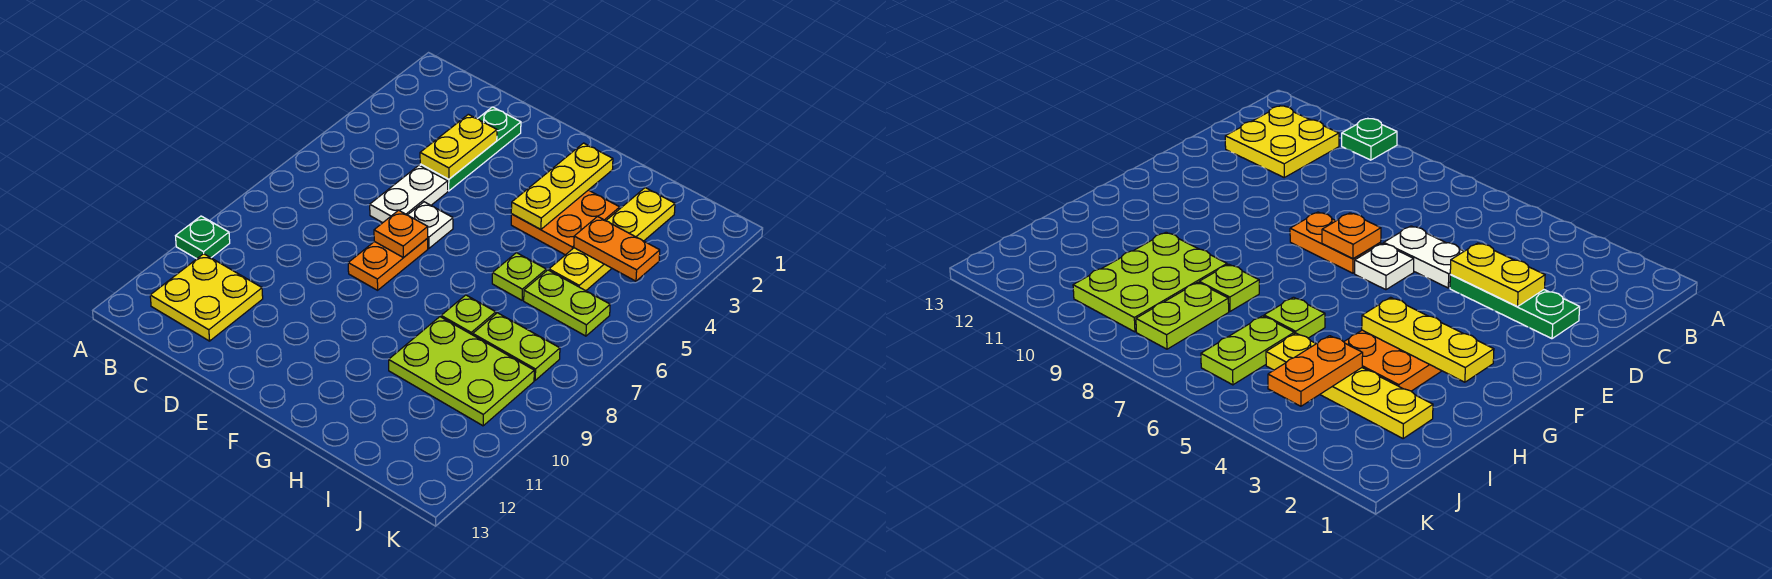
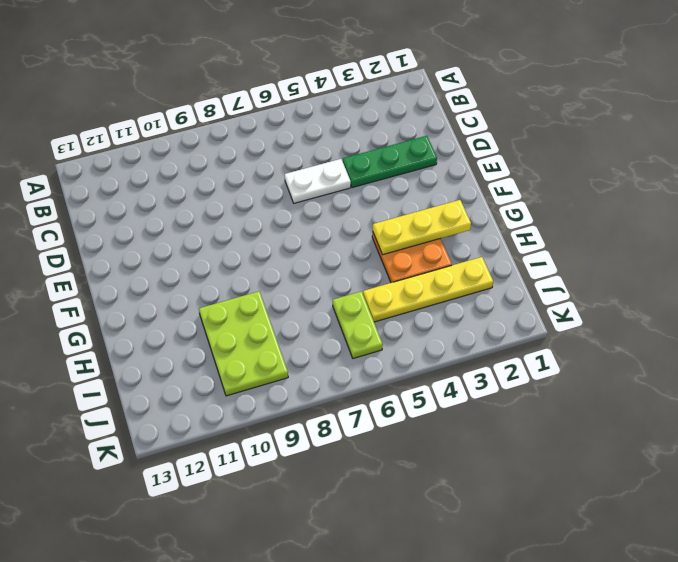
none -> green 1x1 plate [176,216,230,259]
none -> yellow 2x2 plate [150,254,263,341]
none -> white 1x1 plate [408,202,453,248]

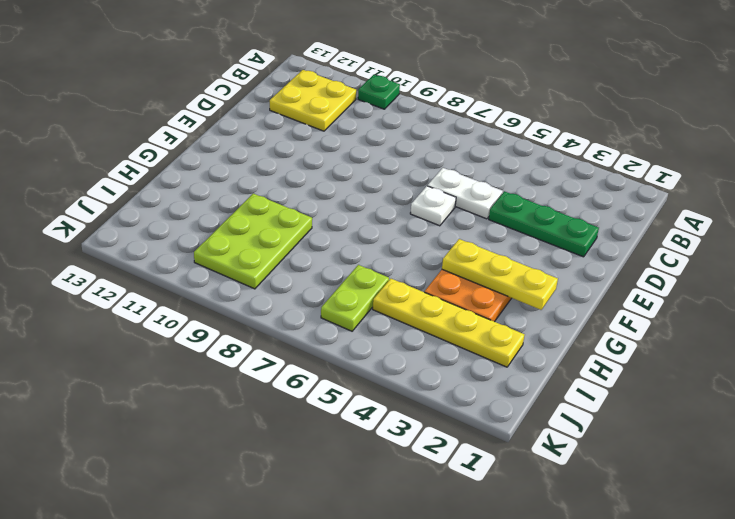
none -> orange 1x2 plate [348,238,428,290]
none -> lime 1x1 plate [492,253,546,300]
none -> lime 1x1 plate [441,295,496,335]

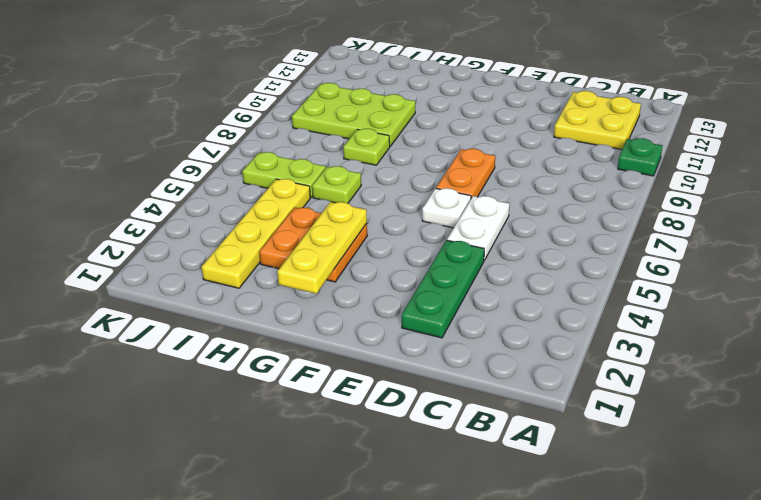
none -> lime 1x2 plate [473,313,560,380]
none -> yellow 1x2 plate [420,114,497,179]
none -> orange 1x1 plate [374,210,428,258]

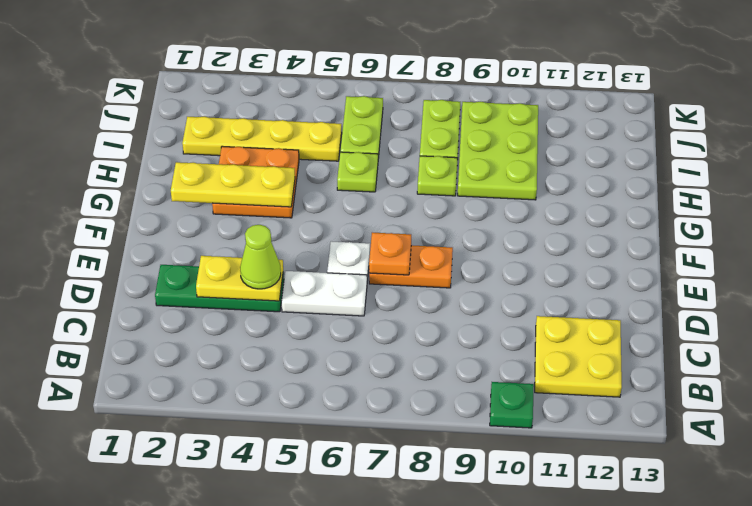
lime 1x1 cone [240,225,281,289] -> none
none -> orange 1x2 plate [574,216,660,281]

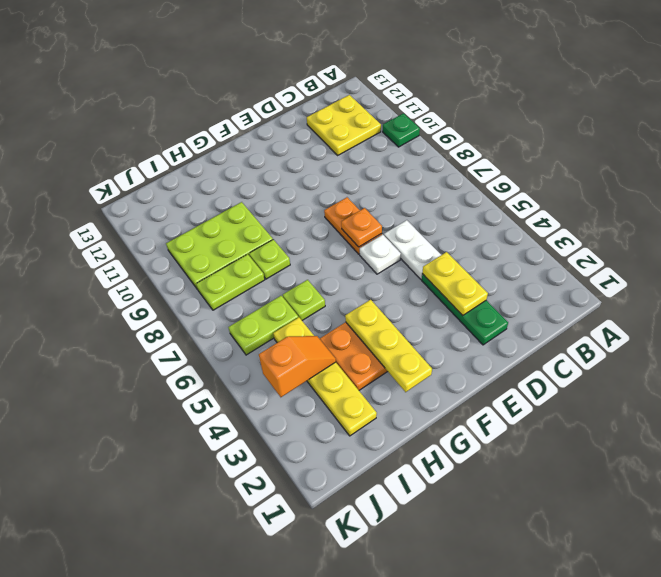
orange 1x2 slope [259,336,336,397] -> orange 1x2 plate [574,216,660,281]

